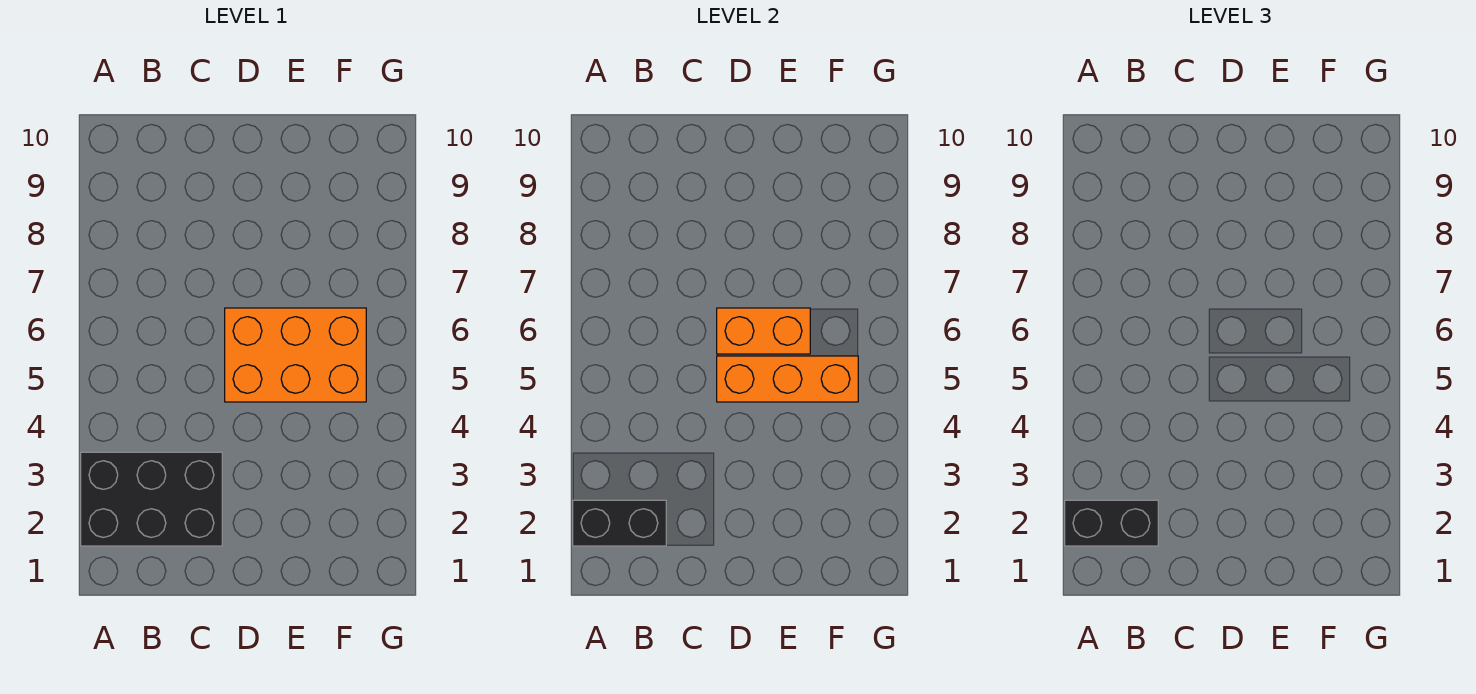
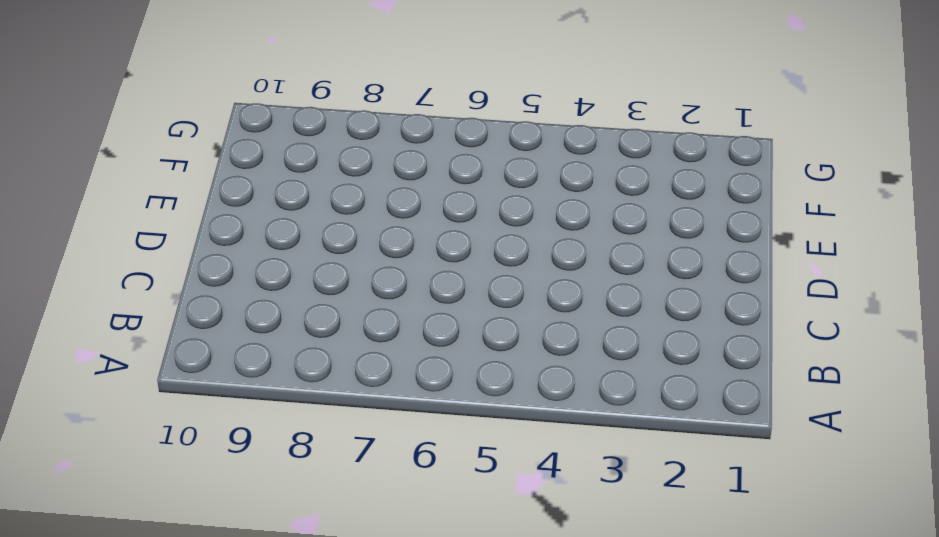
none -> black 2x3 brick [81,452,222,546]
none -> orange 2x3 brick [225,308,366,402]

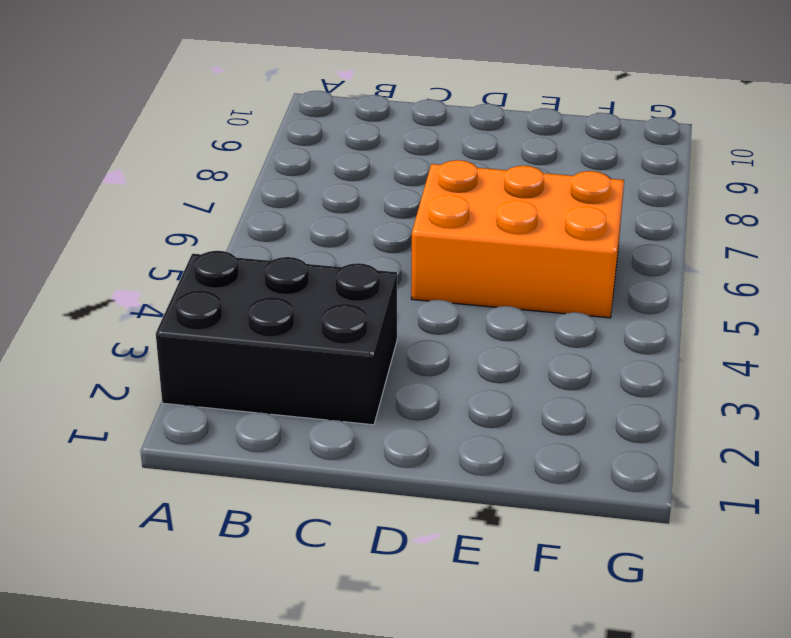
none -> black 1x2 brick [573,500,666,546]
none -> orange 1x3 brick [717,356,858,402]

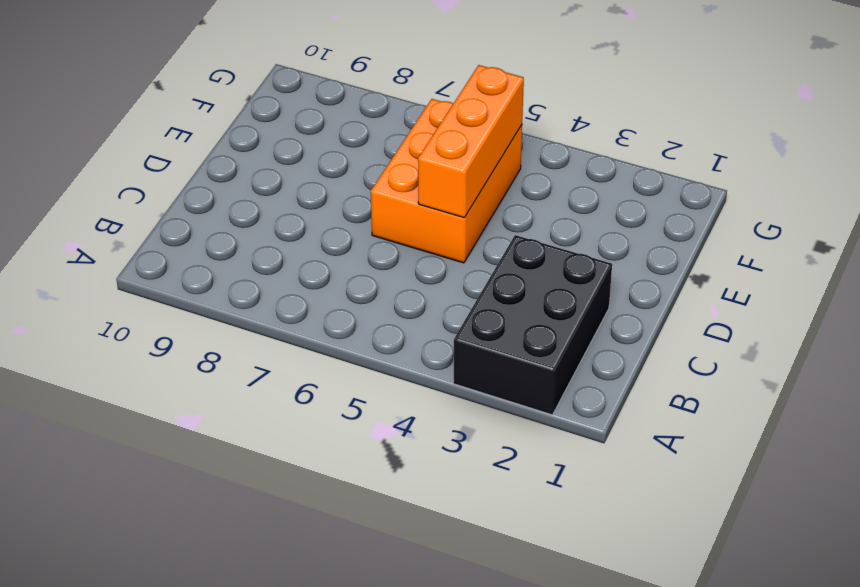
none -> black 1x2 brick [573,500,666,546]
none -> orange 1x2 brick [717,308,810,354]

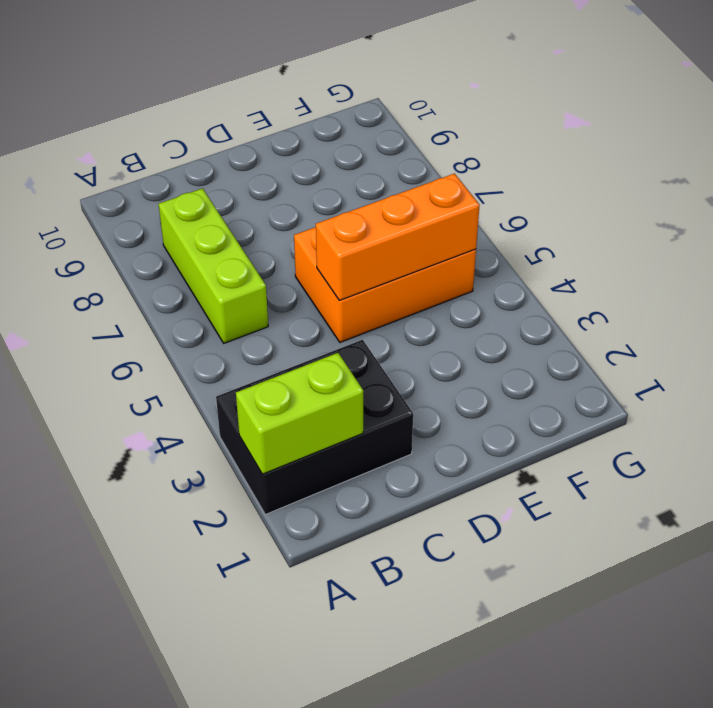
lime 1x2 brick [236,353,363,474] -> black 1x2 brick [573,500,666,546]
lime 1x3 brick [159,188,268,343] -> none
none -> orange 1x2 brick [717,308,810,354]
none -> black 1x2 brick [1065,500,1158,546]

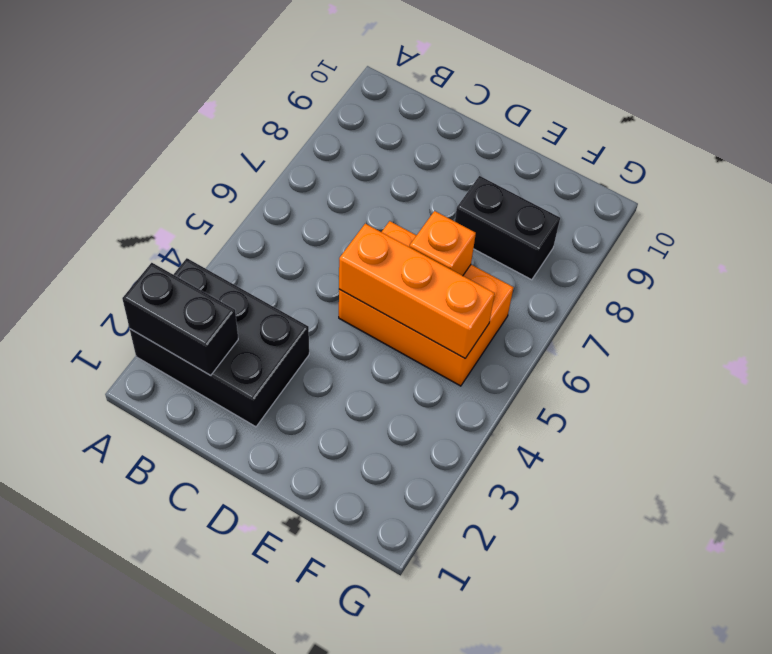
orange 1x1 brick [410,211,476,276] -> orange 1x2 brick [717,308,810,354]
black 1x2 brick [455,176,560,280] -> black 1x2 brick moved to [1065,500,1158,546]

